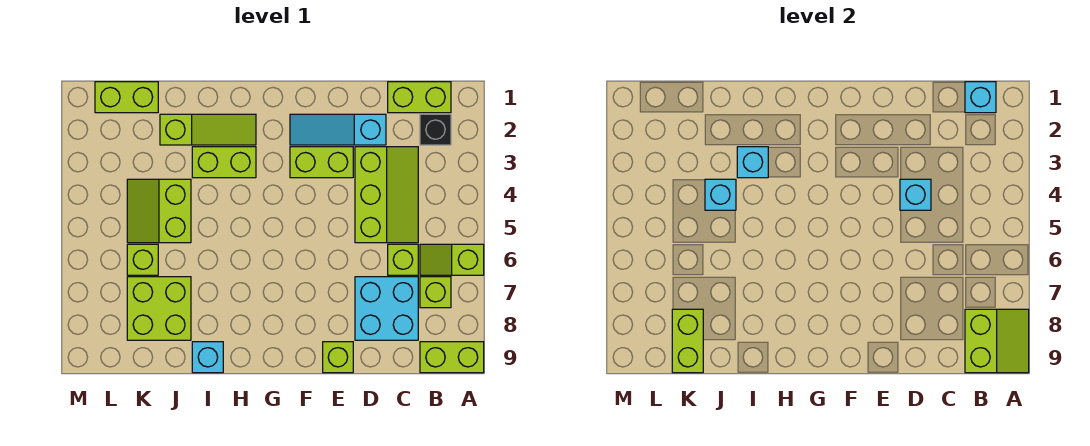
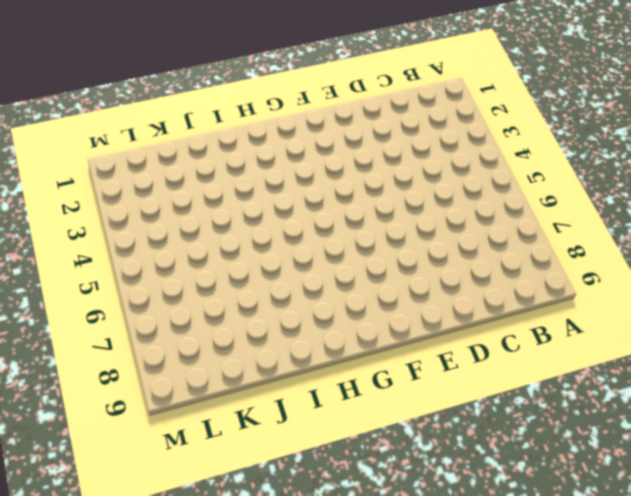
none -> lime 1x2 slope [420,244,484,275]
none -> lime 1x2 brick [420,342,484,373]
none -> lime 1x2 brick [388,82,451,113]

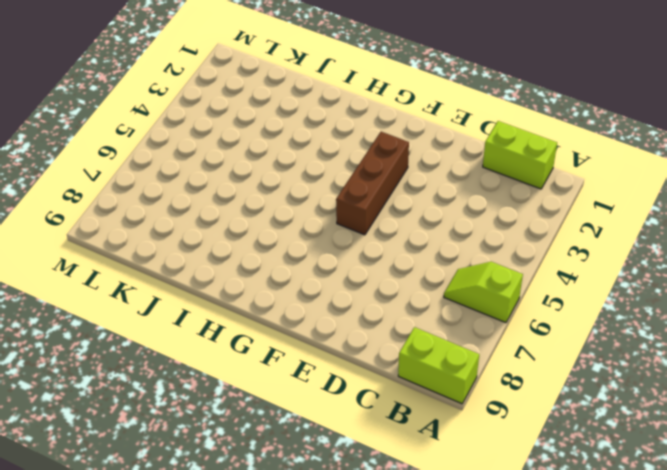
brown 1x3 brick [336,132,409,235] -> lime 1x2 brick [290,147,353,178]
none -> black 1x1 brick [420,114,451,145]
none -> lime 1x1 brick [420,277,451,308]
none -> lime 2x3 slope [355,147,418,243]

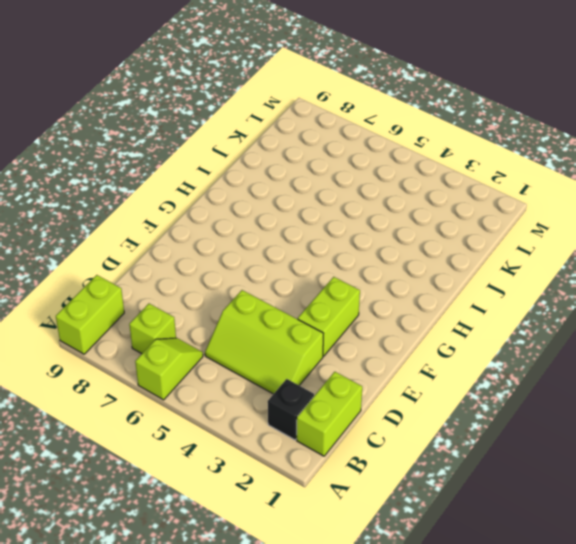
none -> lime 1x1 brick [388,244,418,275]
none -> cyan 2x2 brick [355,277,418,340]
none -> cyan 1x3 slope [290,114,386,145]

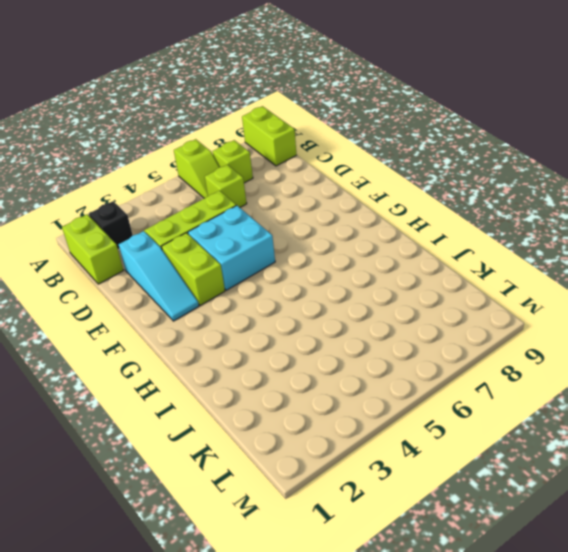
cyan 2x2 brick [188,205,275,290] -> cyan 2x2 brick moved to [355,277,418,340]
none -> lime 1x1 brick [323,342,353,373]
none -> lime 1x3 slope [160,114,256,145]
none -> lime 1x2 brick [192,147,256,178]

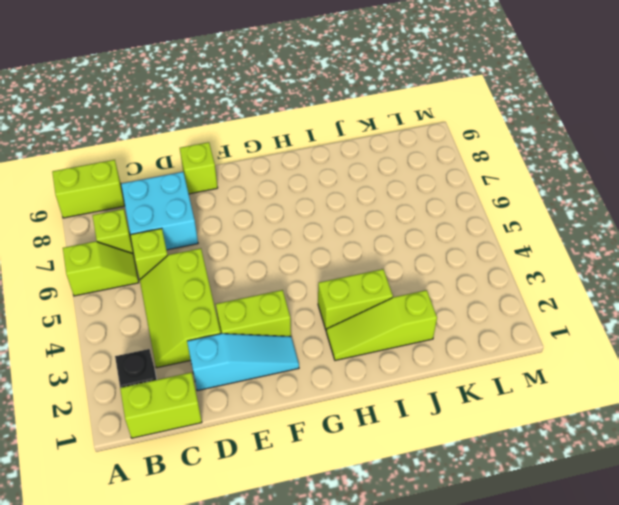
none -> cyan 1x1 brick [192,342,223,373]
none -> lime 2x2 slope [127,179,191,243]
none -> lime 2x2 brick [127,277,191,340]

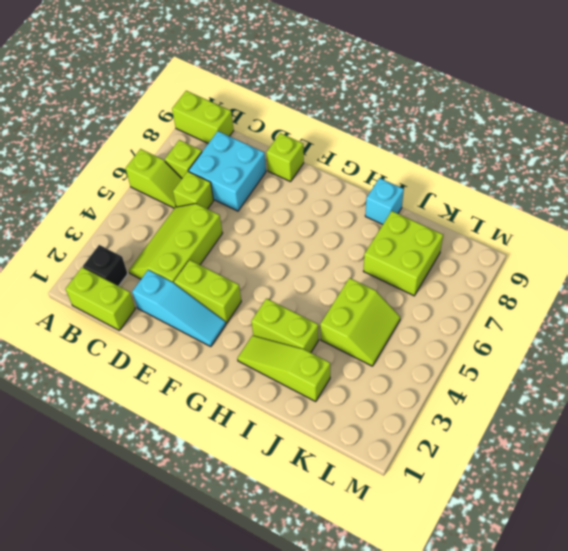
none -> lime 1x2 brick [95,82,158,113]
none -> lime 1x1 brick [127,244,158,275]
none -> lime 2x2 slope [965,309,1029,373]

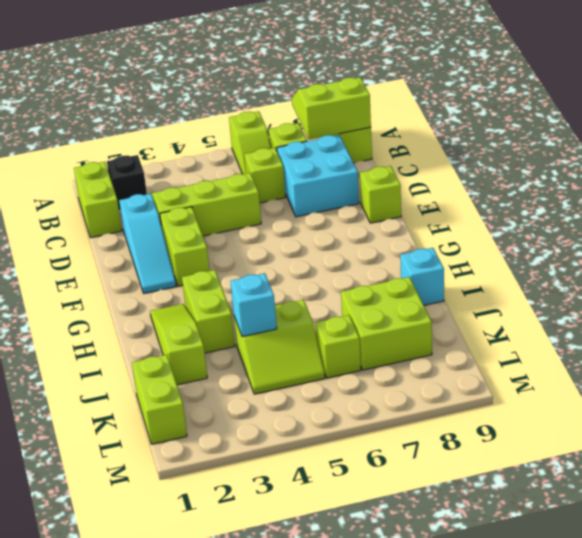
none -> cyan 1x1 brick [965,82,996,113]
none -> cyan 1x1 brick [900,179,931,210]
none -> cyan 1x1 brick [737,147,768,178]

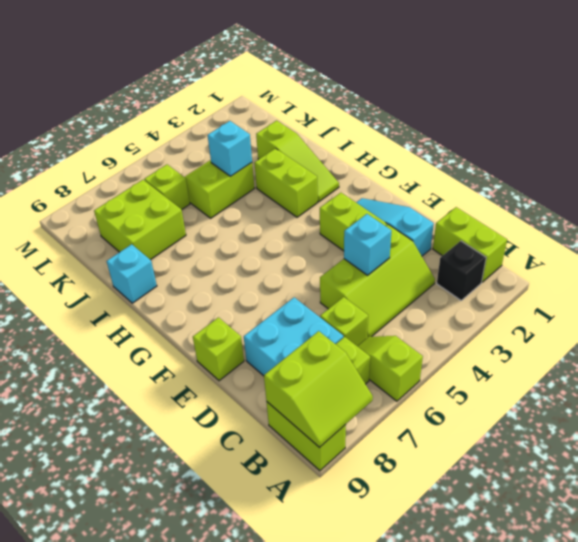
none -> lime 1x2 brick [95,82,158,113]
none -> cyan 1x1 brick [965,82,996,113]
none -> cyan 1x1 brick [737,147,768,178]

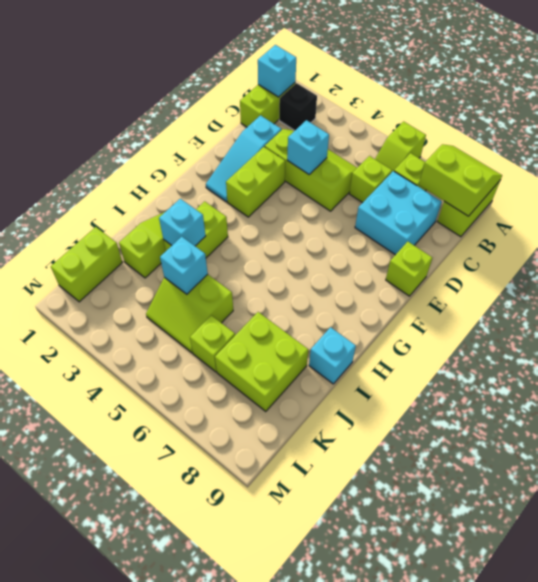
none -> lime 1x2 brick [672,309,703,373]

